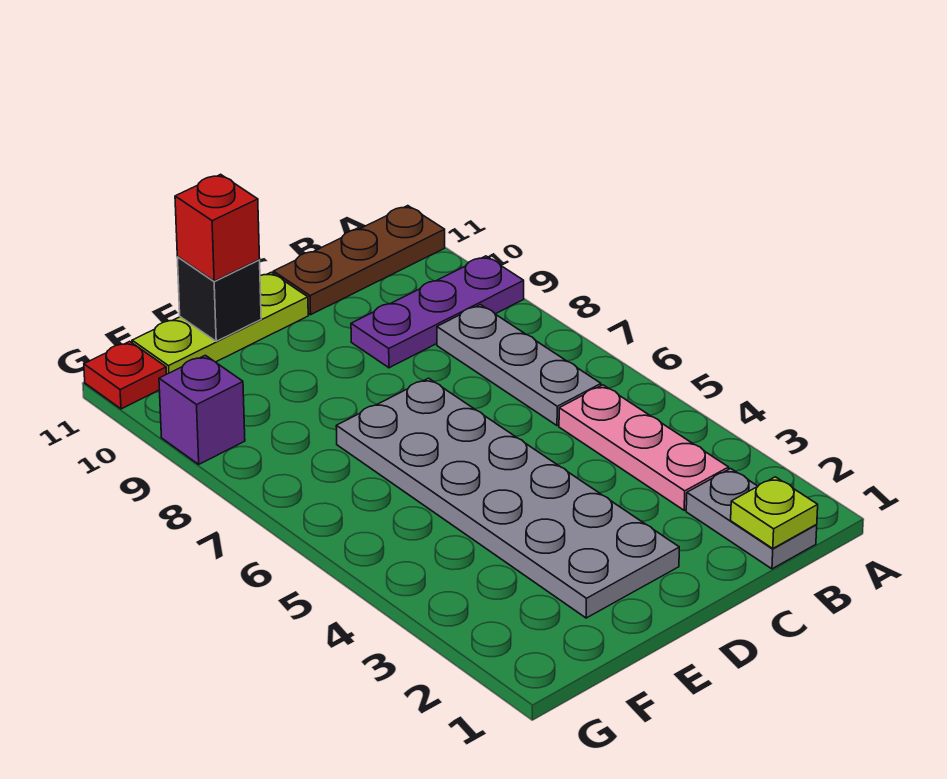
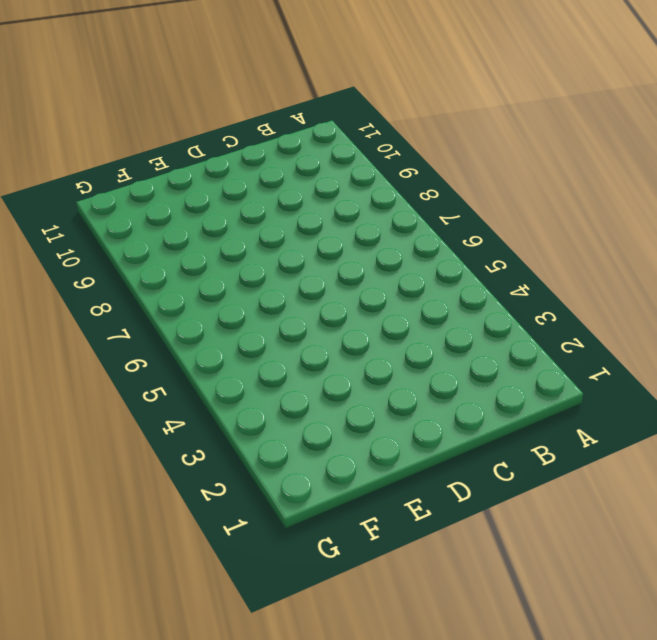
none -> purple 1x3 plate [351,256,524,368]
none -> brown 1x3 plate [273,206,445,315]
none -> grey 1x2 plate [686,469,817,569]

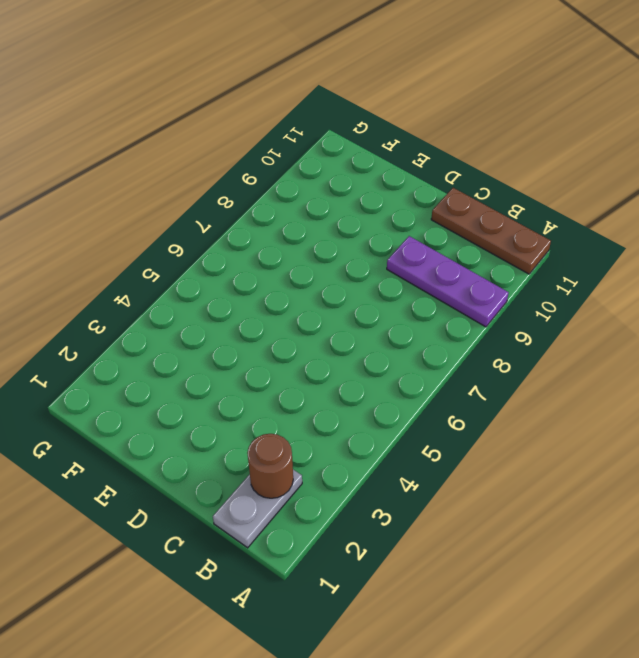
brown 1x1 round brick [247,434,293,498] -> none
none -> pink 1x3 plate [559,385,729,510]
none -> grey 1x3 plate [437,305,601,426]
none -> grey 2x6 plate [336,378,679,618]

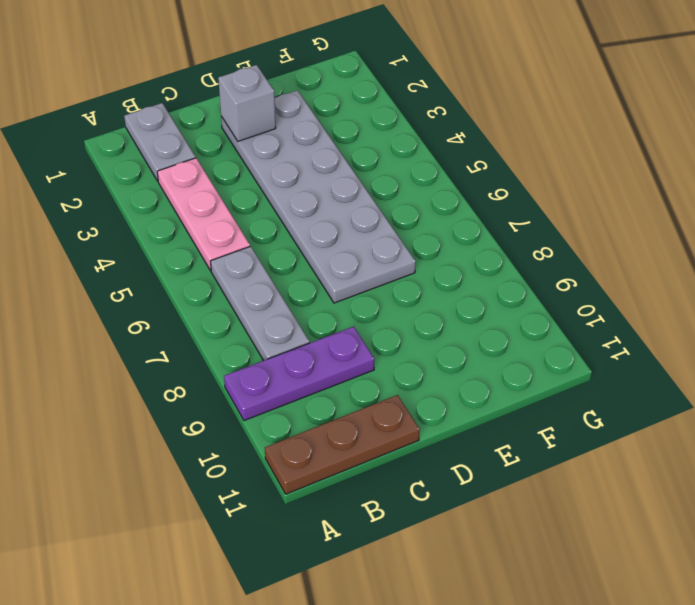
grey 1x1 brick [218,65,276,141] -> none
none -> lime 1x3 plate [132,272,308,374]
none -> purple 1x1 brick [159,355,245,464]
none -> red 1x1 plate [84,341,166,409]

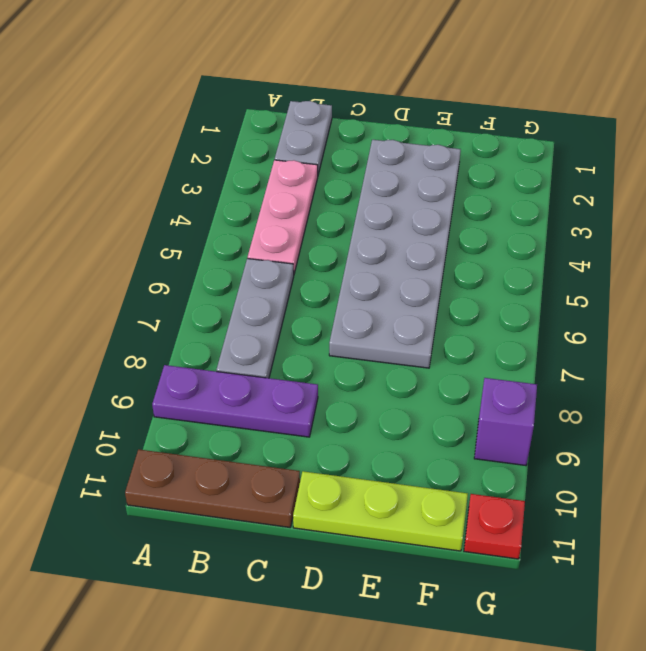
none -> lime 1x1 plate [731,477,818,549]
none -> black 1x1 brick [177,257,261,341]
none -> red 1x1 brick [175,174,260,281]

